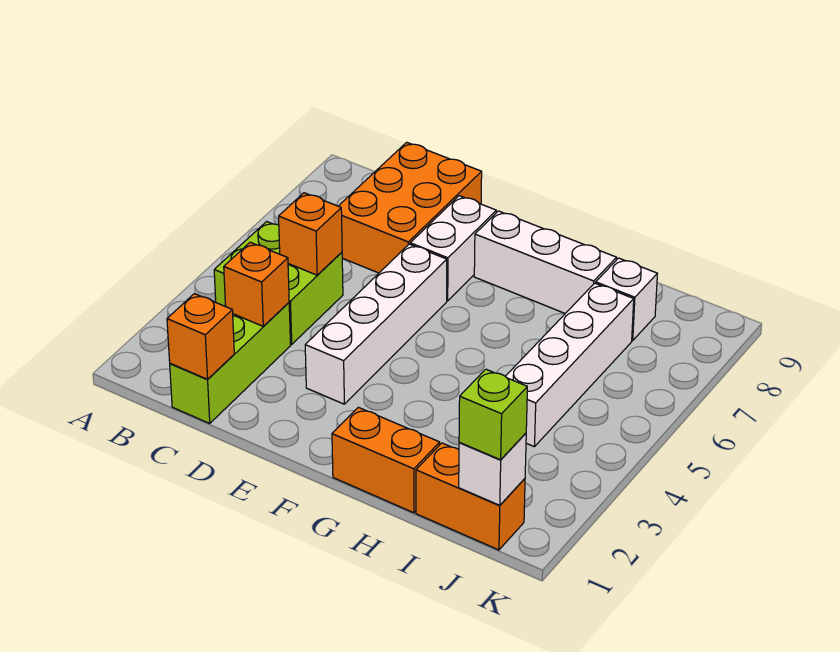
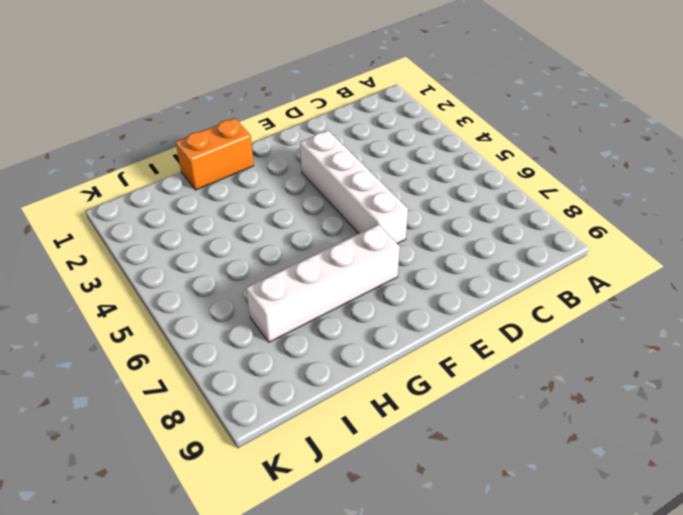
white 1x4 brick [246,225,400,342] -> white 1x4 brick turned to [505,283,634,447]
none -> lime 2x2 brick [214,222,343,344]
none -> lime 1x3 brick [170,303,291,423]
none -> orange 2x3 brick [339,142,482,273]

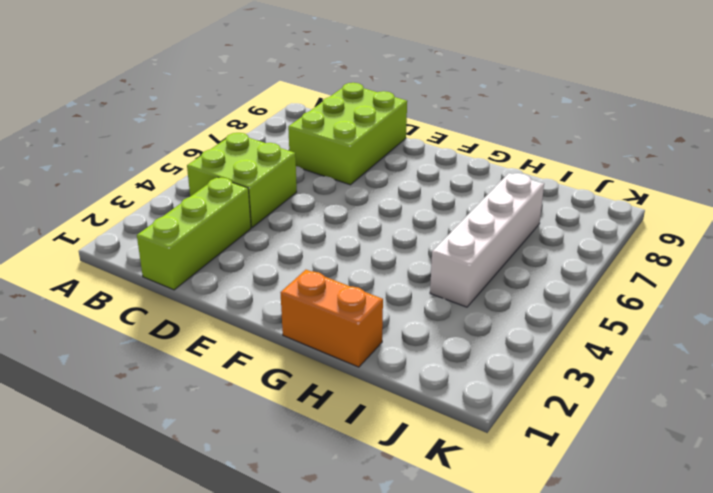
lime 2x3 brick [288,83,407,185] -> orange 2x3 brick [339,142,482,273]
none -> white 1x4 brick [305,244,447,404]
none -> white 1x2 brick [410,196,496,301]
none -> white 1x3 brick [474,211,617,313]

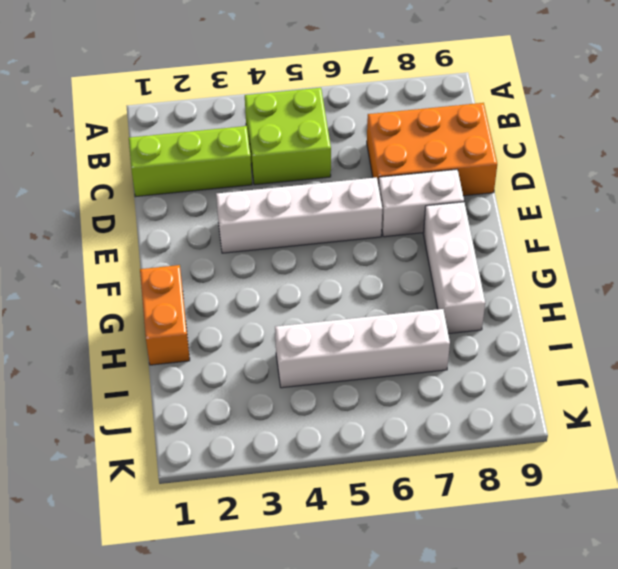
none -> orange 1x2 brick [416,443,525,550]
none -> white 1x1 brick [596,258,657,340]
none -> orange 1x1 brick [167,294,234,379]

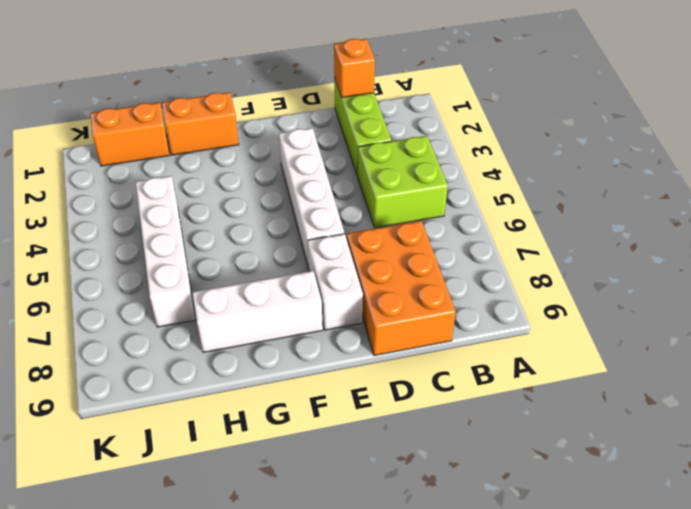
none -> white 1x1 brick [596,258,657,340]
none -> orange 1x1 brick [224,242,289,326]
none -> orange 1x1 brick [279,193,342,275]

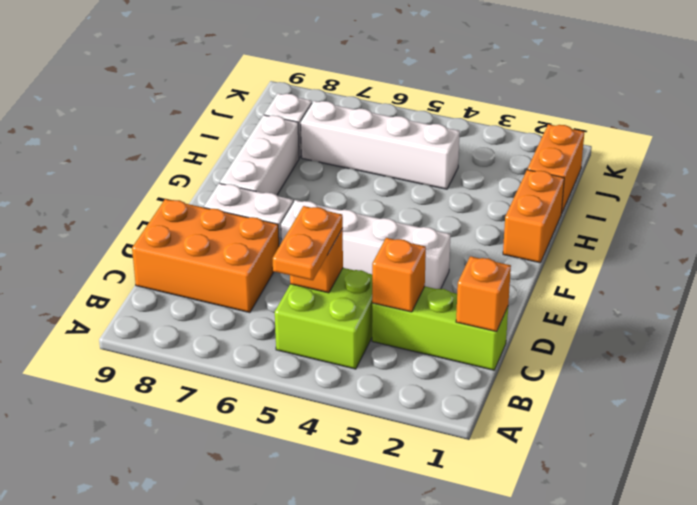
orange 1x2 plate [273,206,343,280] -> none
none -> white 1x1 brick [459,433,526,506]
none -> lime 1x1 brick [459,369,527,460]

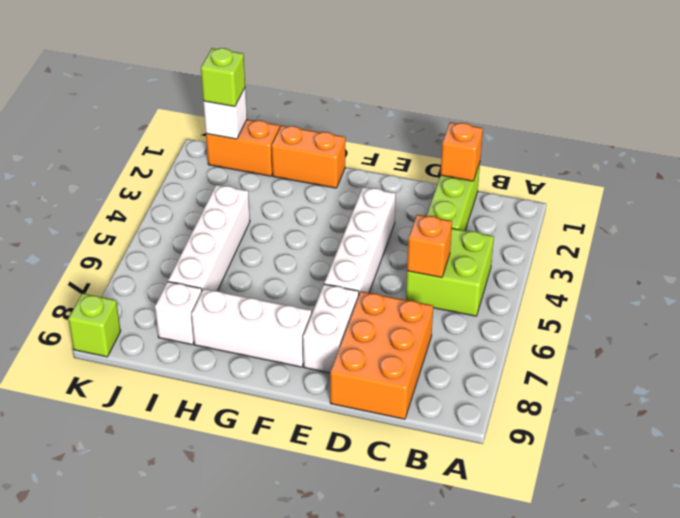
lime 1x1 brick [68,293,121,357] -> none
none -> orange 1x1 brick [224,242,289,326]

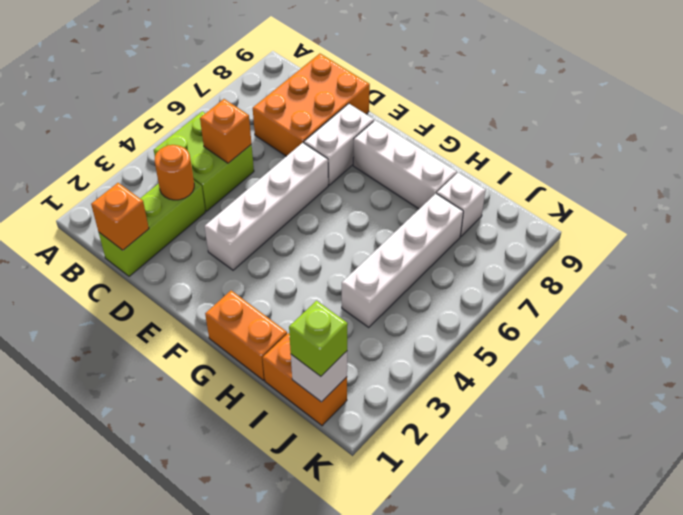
orange 1x1 round brick [155,145,194,200] -> orange 1x1 brick [224,242,289,326]

